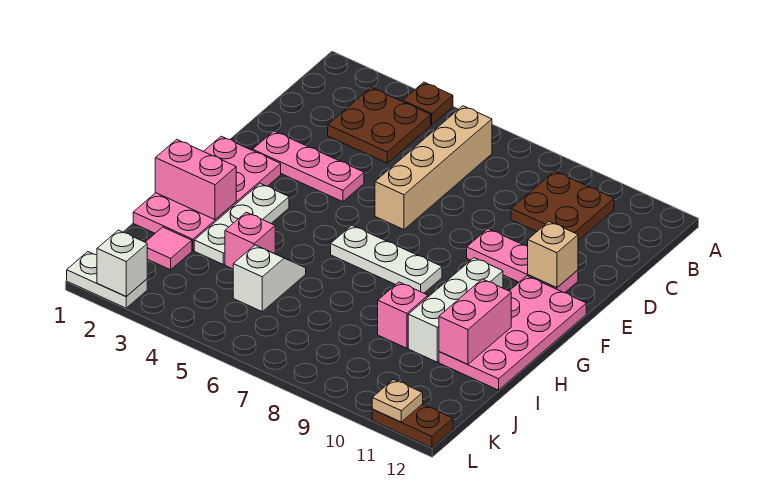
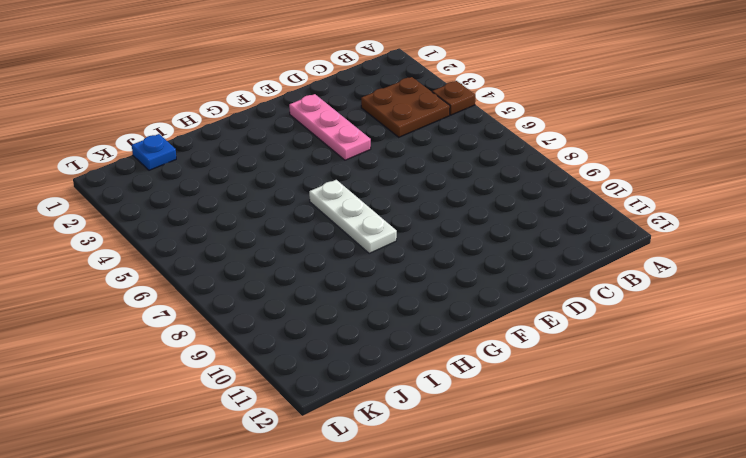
blue 1x1 plate [132,134,176,170] -> none
none -> tan 1x4 brick [375,106,492,230]
none -> brown 2x2 plate [511,171,614,241]
none -> pink 1x3 plate [467,229,578,293]

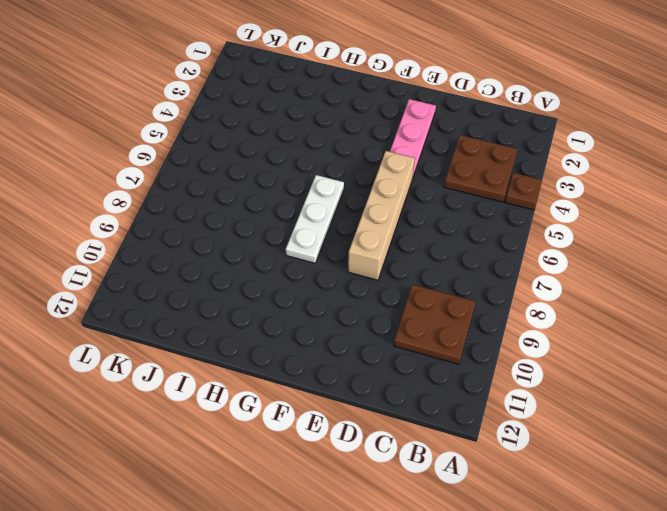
tan 1x4 brick [348,151,415,280] -> tan 1x4 brick turned to [375,106,492,230]
none -> pink 1x3 plate [467,229,578,293]
none -> pink 2x4 plate [133,136,281,251]
none -> pink 2x4 plate [439,276,586,390]

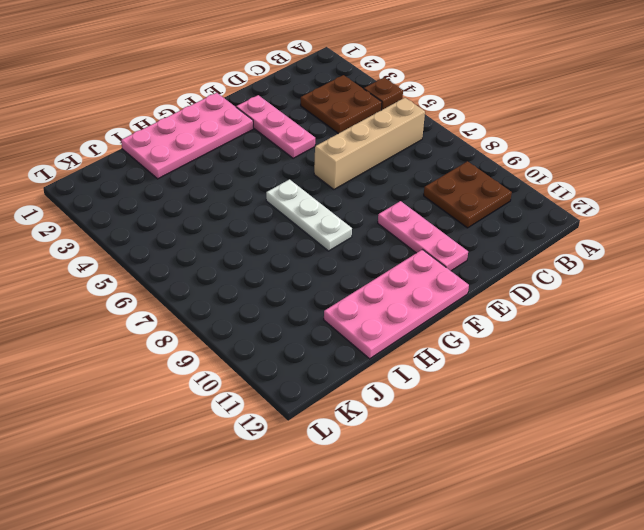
none -> white 1x3 plate [194,184,289,264]
none -> white 1x3 brick [408,258,503,362]
none -> pink 1x1 brick [225,212,275,269]

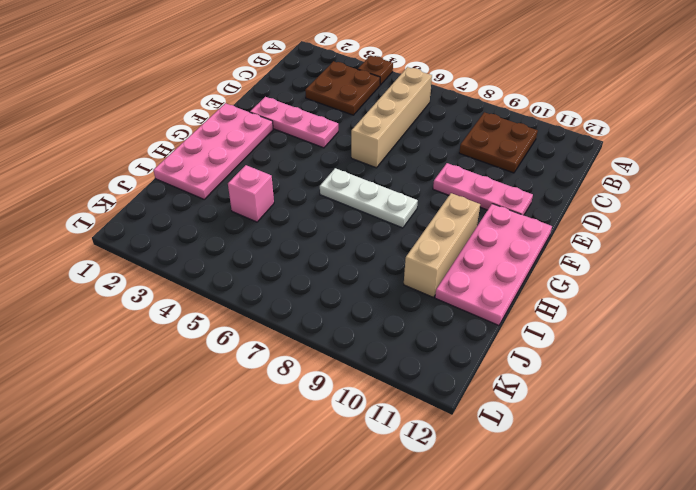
tan 1x3 brick [404,193,480,297] -> white 1x3 brick [408,258,503,362]
none -> white 1x3 plate [194,184,289,264]
none -> white 1x2 slope [233,245,306,311]
none -> pink 1x1 brick [378,282,428,348]

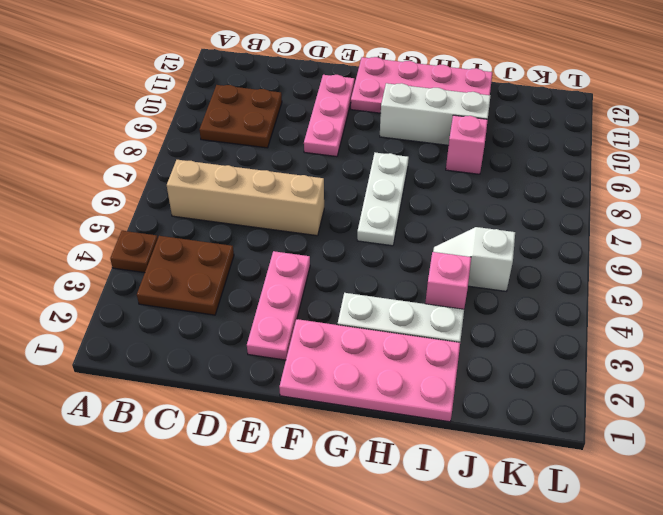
none -> pink 1x1 tile [145,227,192,270]
none -> white 1x2 plate [67,252,147,308]
none -> brown 1x2 plate [372,404,453,448]

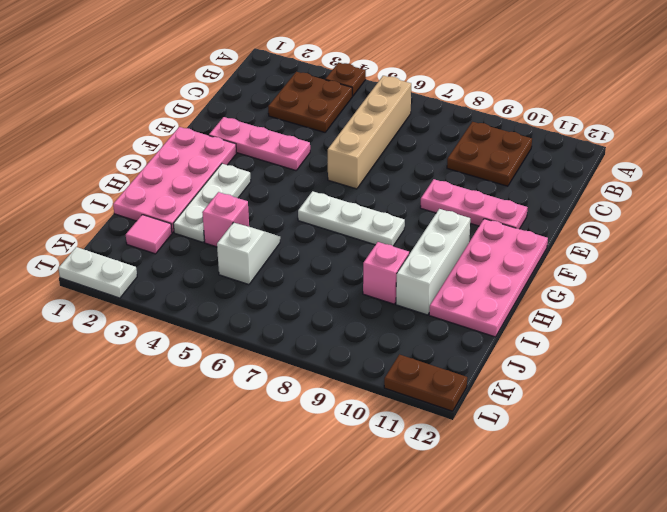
none -> tan 1x1 brick [528,222,578,288]
none -> pink 1x2 brick [155,139,236,220]
none -> pink 1x2 brick [439,279,511,365]

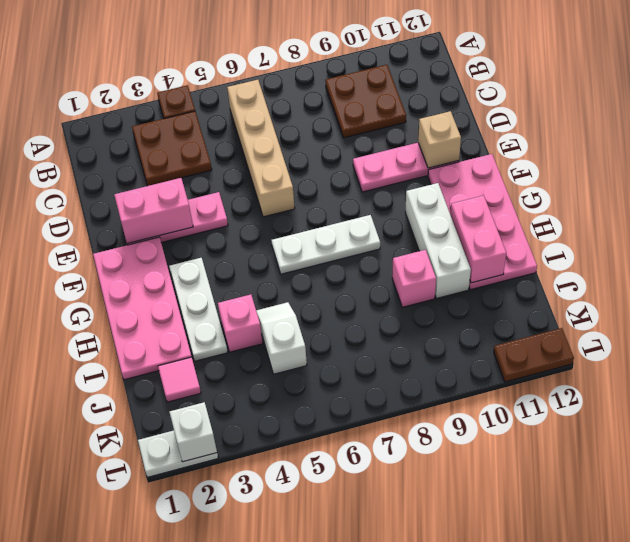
pink 1x2 brick [114,178,193,244] -> pink 1x2 brick moved to [155,139,236,220]
none -> tan 1x1 plate [372,379,423,422]

